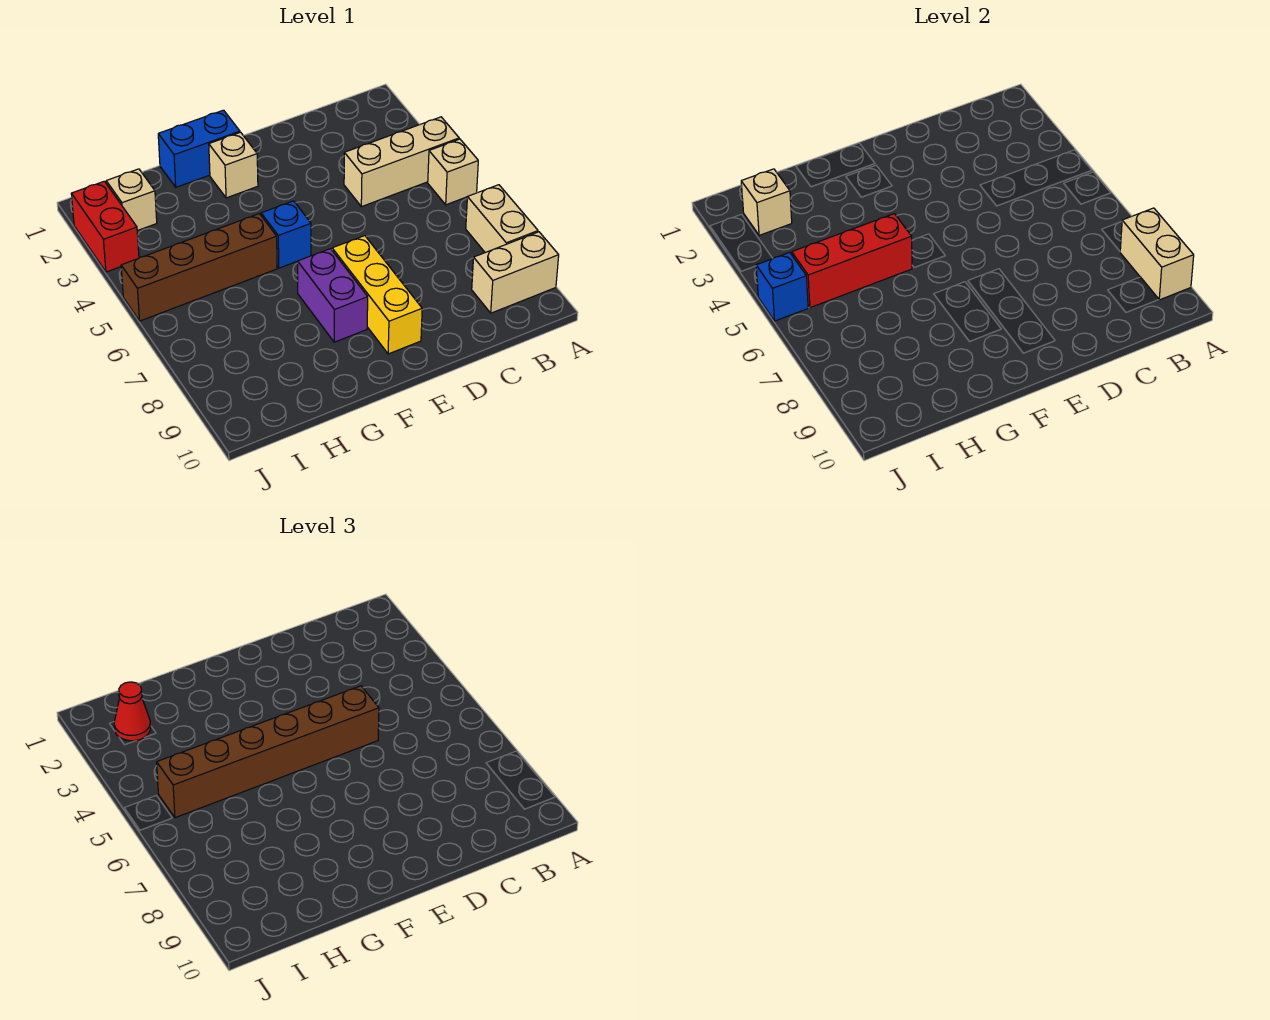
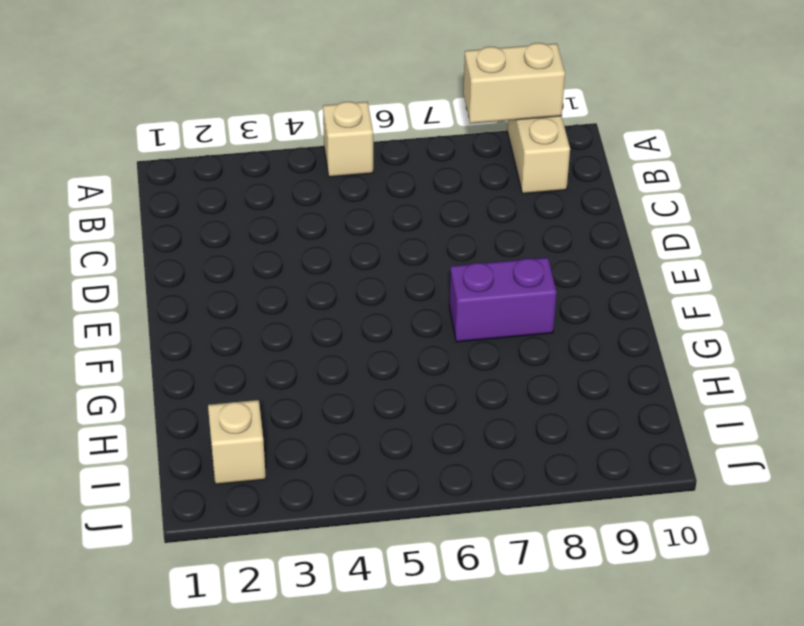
none -> tan 1x3 brick [344,117,459,207]
none -> tan 1x2 brick [466,185,538,253]
none -> yellow 1x3 brick [332,236,422,354]

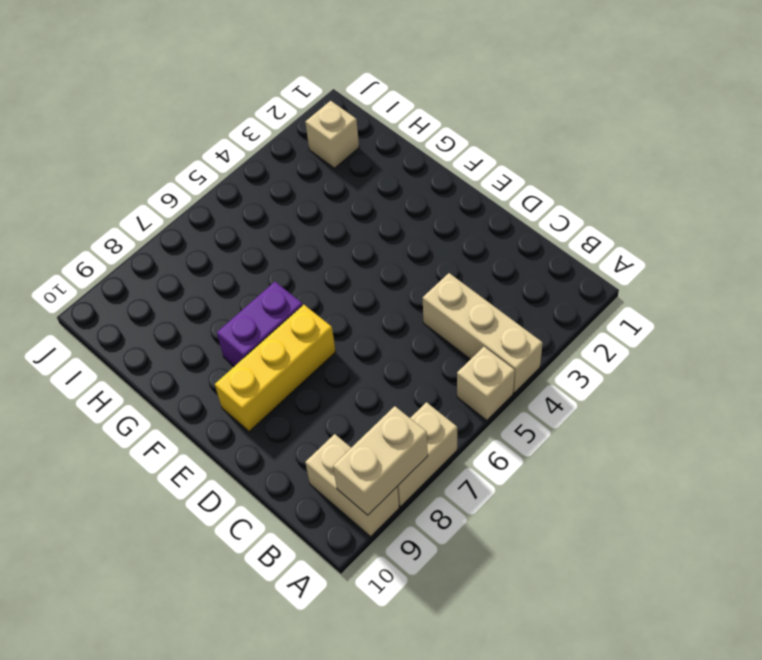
none -> blue 1x2 brick [158,110,240,187]
none -> tan 1x1 brick [209,132,258,198]
none -> blue 1x1 brick [261,201,311,268]

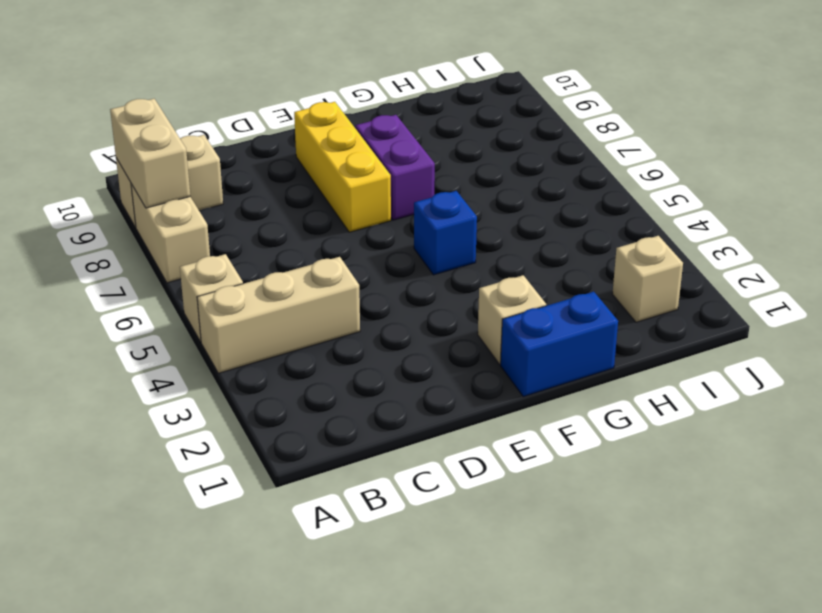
none -> brown 1x4 brick [121,214,277,321]
none -> red 1x2 brick [71,181,139,272]
none -> red 1x3 brick [792,214,912,308]

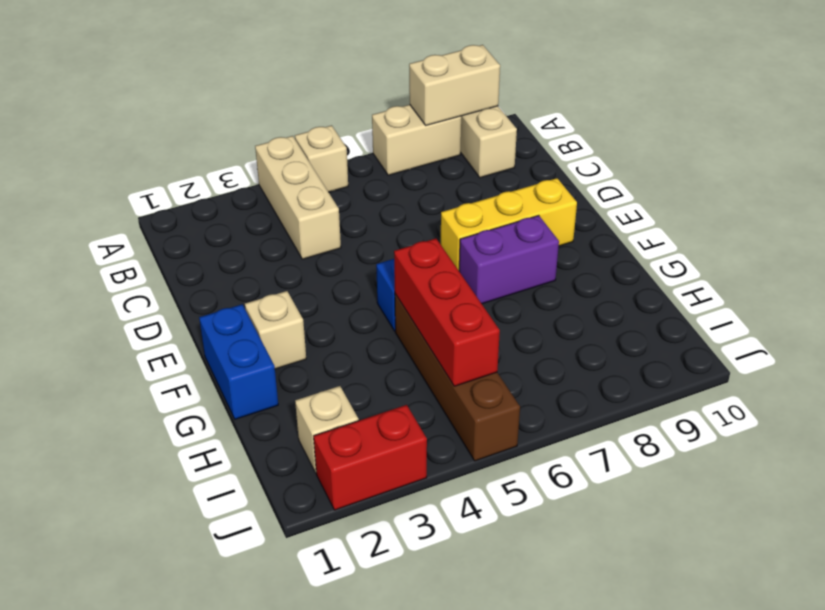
none -> tan 1x1 brick [741,169,792,235]
none -> blue 1x1 brick [756,252,808,321]
none -> brown 1x6 brick [157,686,379,818]

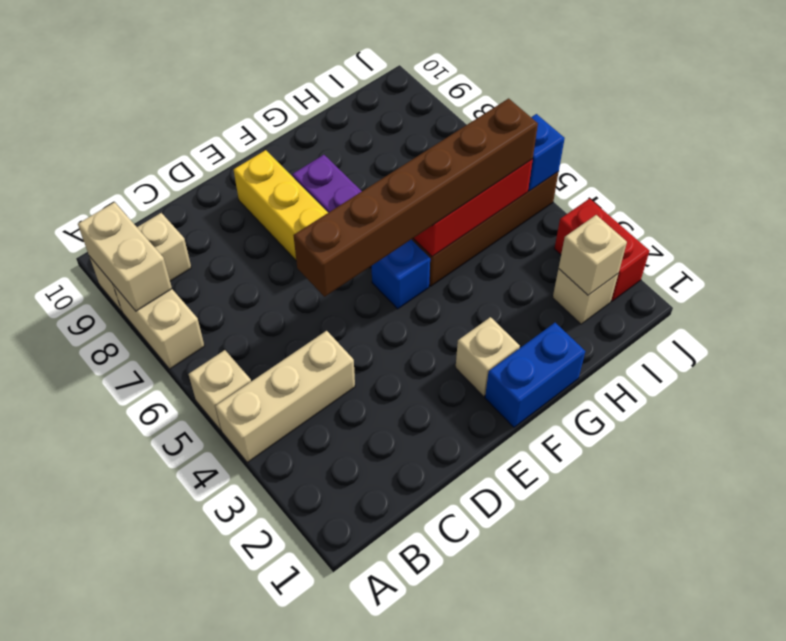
none -> red 1x1 cone [114,682,151,741]

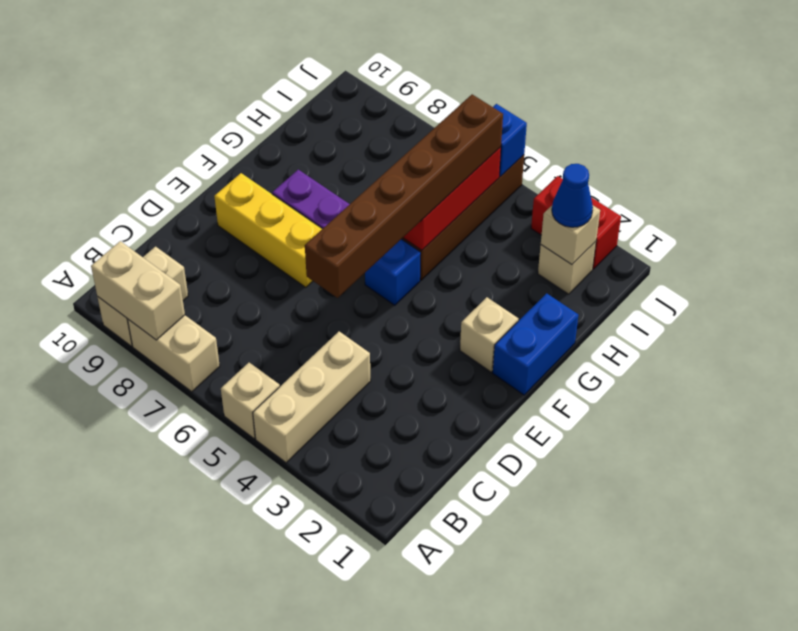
blue 1x1 cone [552,164,593,227] -> red 1x1 cone [114,682,151,741]

